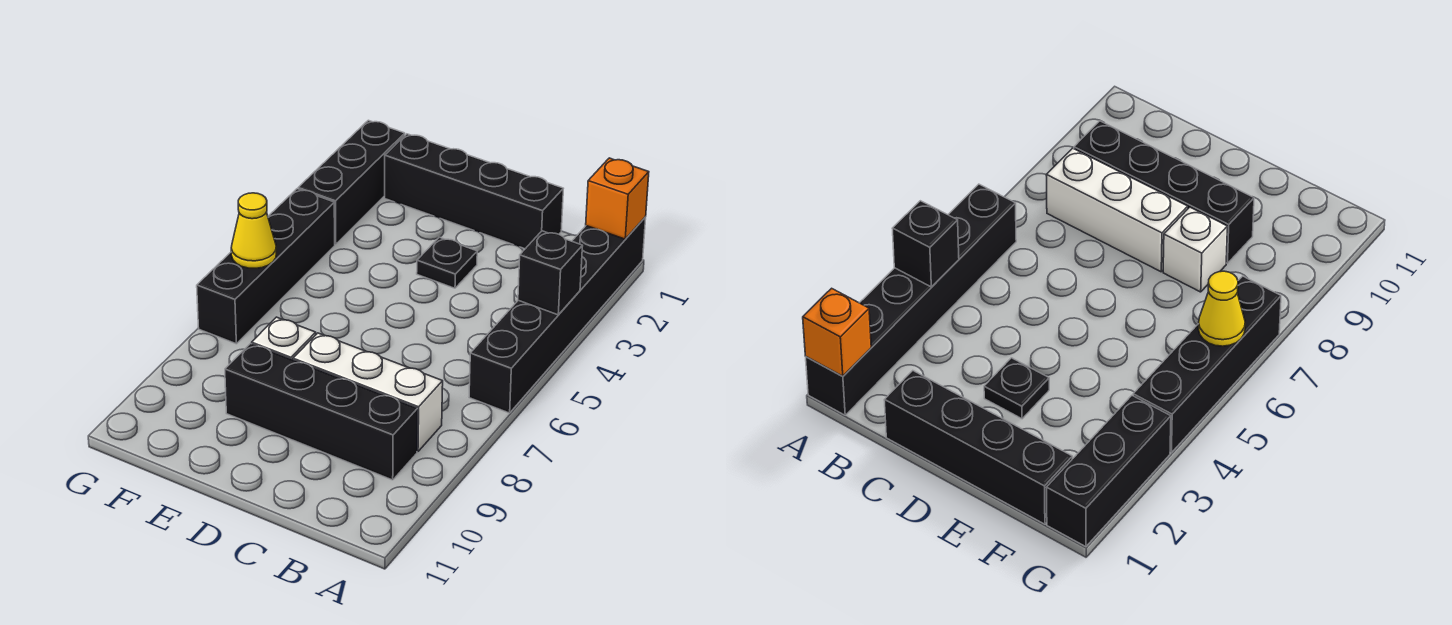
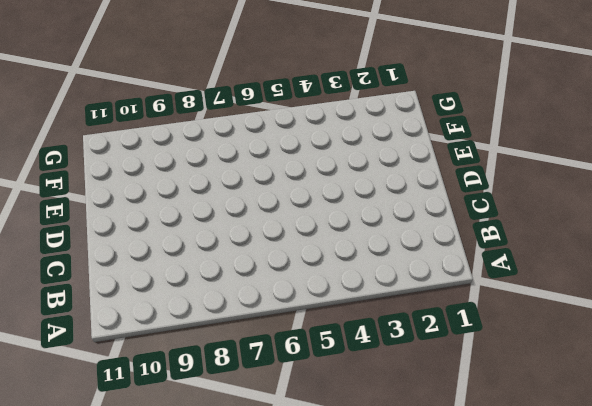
none -> black 1x6 brick [469,217,646,413]
none -> white 1x3 brick [293,333,443,452]

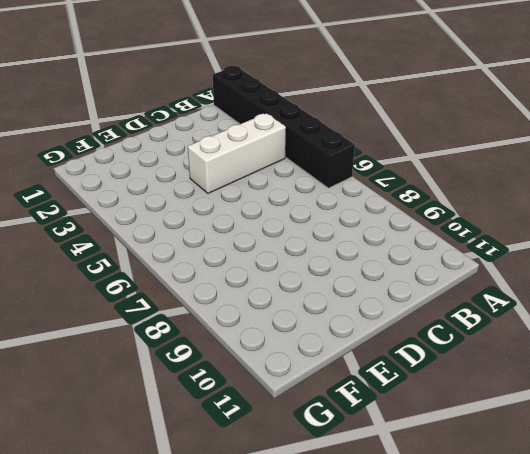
white 1x3 brick [188,113,286,193] -> white 1x3 brick moved to [293,333,443,452]
none -> black 1x4 brick [225,344,418,480]
none -> black 1x4 brick [385,134,563,249]

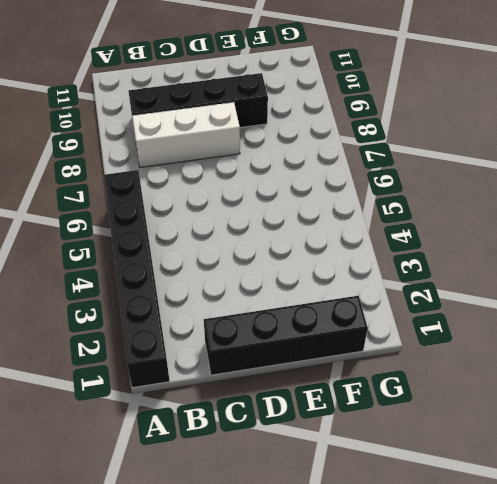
none -> black 1x1 plate [417,237,477,288]
none -> white 1x1 brick [252,317,316,360]

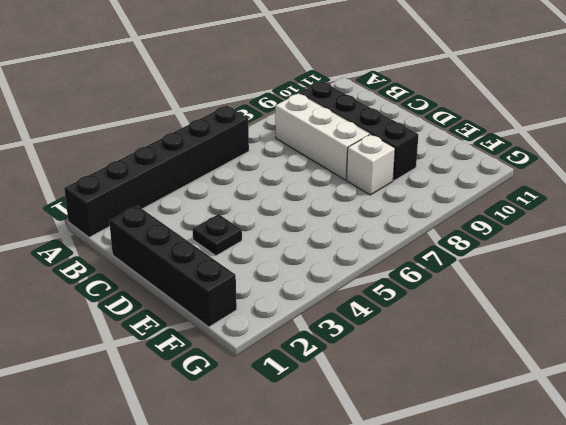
none -> black 1x3 brick [298,120,405,245]
none -> black 1x4 brick [197,189,335,344]

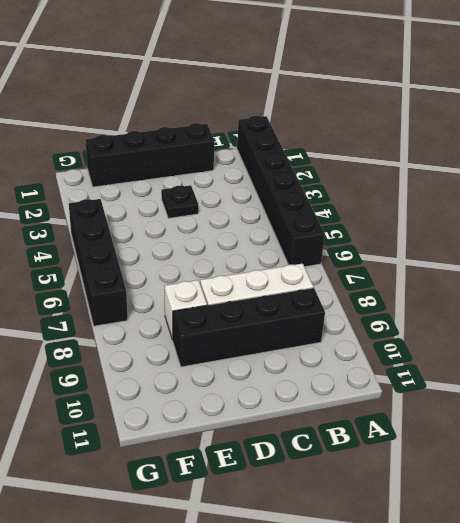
none -> black 1x3 brick [298,120,405,245]
none -> orange 1x1 brick [586,158,649,239]

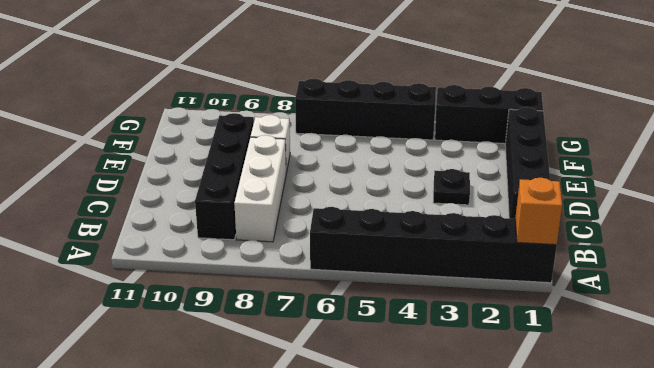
none -> black 1x1 brick [518,231,582,315]
none -> yellow 1x1 cone [231,193,276,268]

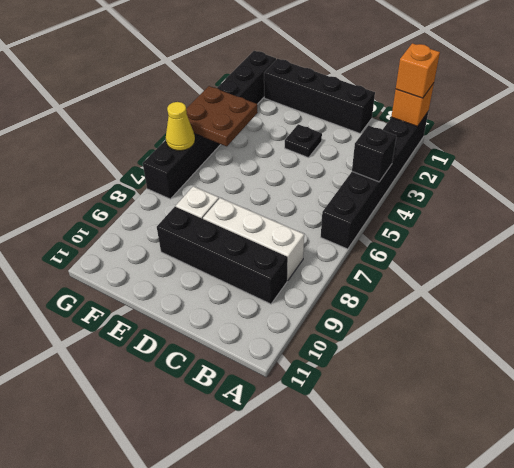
orange 1x1 brick [396,43,440,98] -> none
brown 2x2 plate [186,86,258,146] -> none

